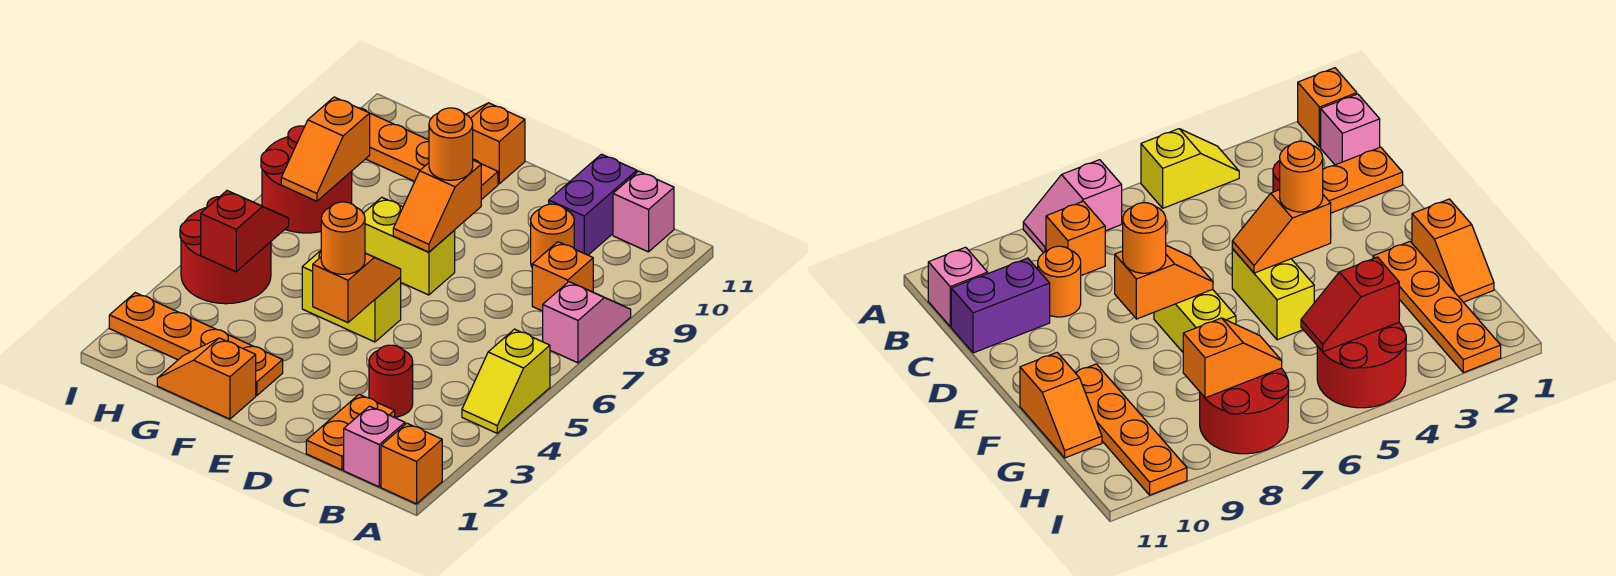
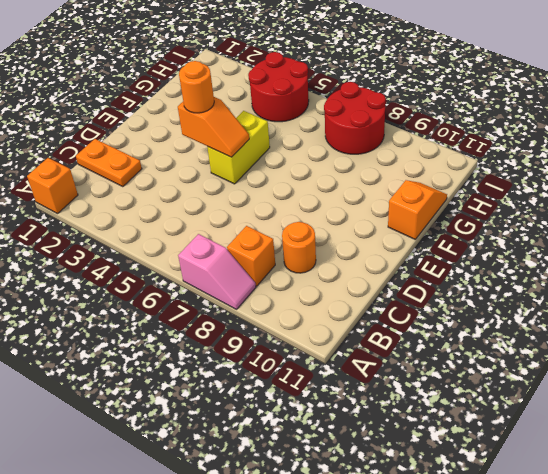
none -> yellow 1x2 slope [462,329,550,433]
none -> pink 1x1 brick [344,406,405,487]
none -> pink 1x1 brick [613,171,674,252]

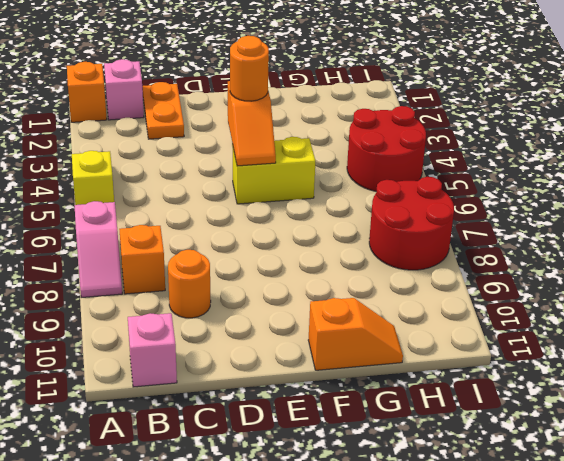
none -> red 1x1 round brick [369,345,413,417]
none -> purple 1x2 brick [549,154,637,255]
none -> yellow 1x2 brick [364,197,455,295]

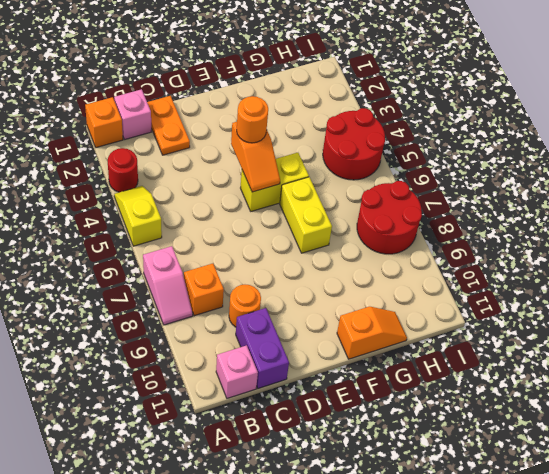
red 1x1 round brick [108,148,138,192] -> red 1x1 round brick moved to [369,345,413,417]
yellow 1x2 brick [280,177,332,253] -> yellow 1x2 brick turned to [364,197,455,295]
none -> orange 1x2 slope [157,338,256,419]
none -> orange 1x4 plate [109,293,283,396]
none -> orange 1x4 plate [359,108,498,200]

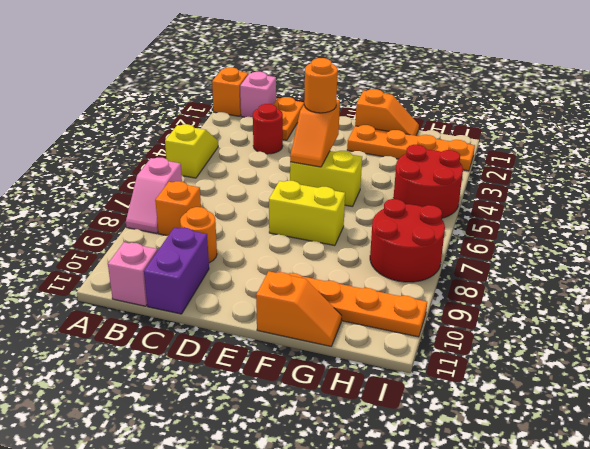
none -> orange 1x2 slope [393,160,481,252]
none -> red 1x2 slope [201,191,289,272]
none -> orange 1x2 slope [281,97,370,201]

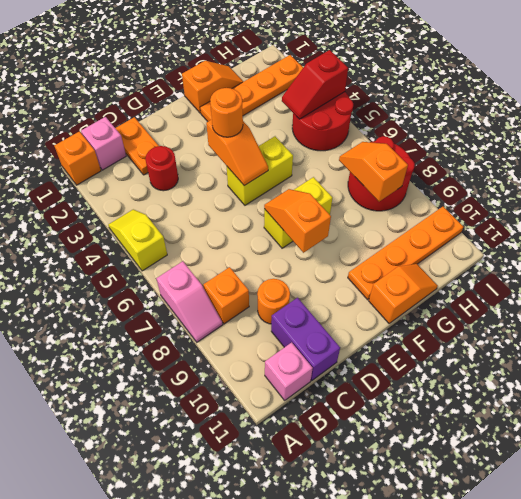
red 1x2 slope [282,50,348,119] -> red 1x2 slope turned to [201,191,289,272]
none -> orange 1x1 round brick [429,108,473,180]

